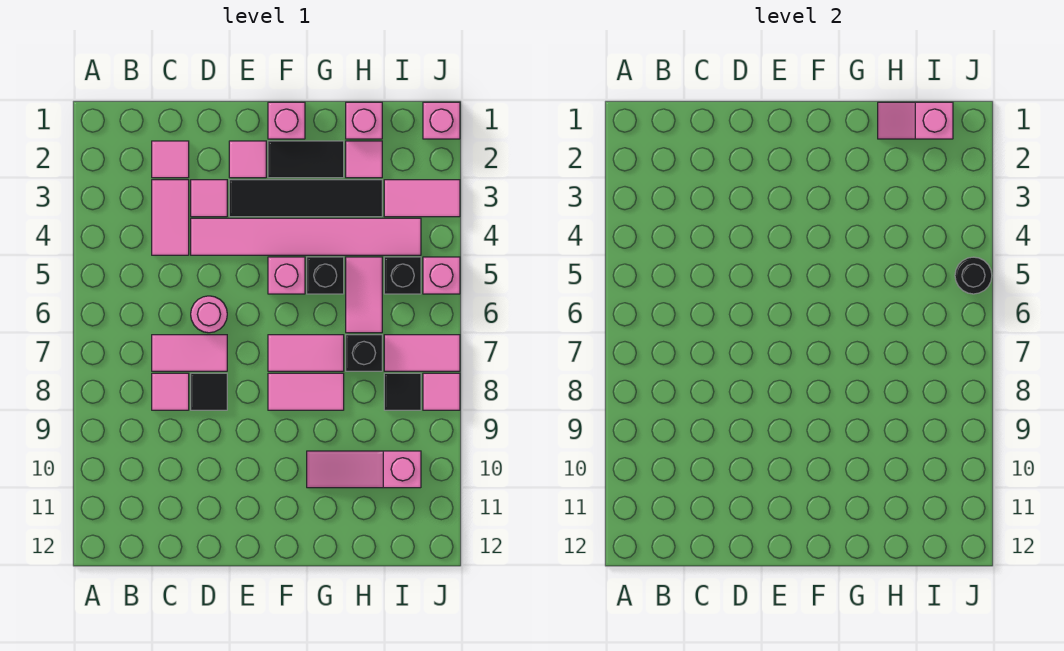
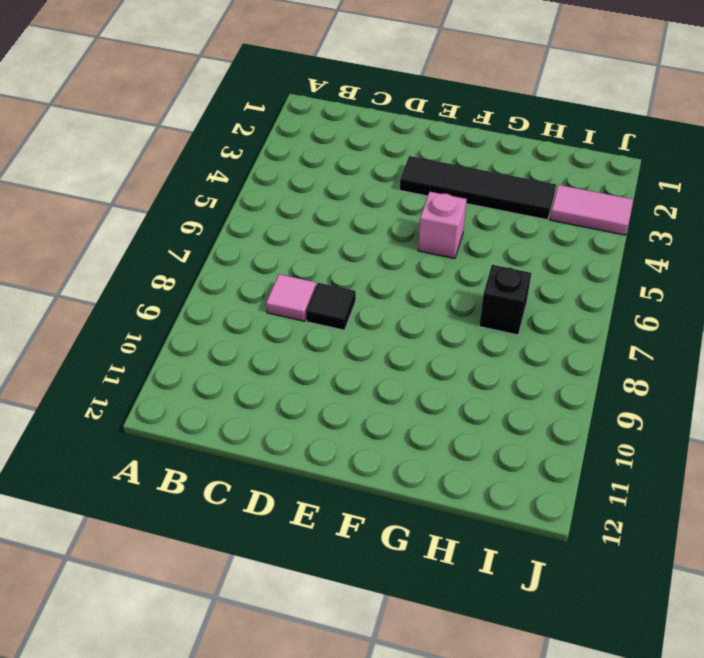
none -> pink 1x1 tile [152,141,189,178]
none -> pink 1x2 tile [152,180,189,255]
none -> pink 1x2 tile [152,335,227,371]
none -> pink 1x1 tile [191,180,227,217]

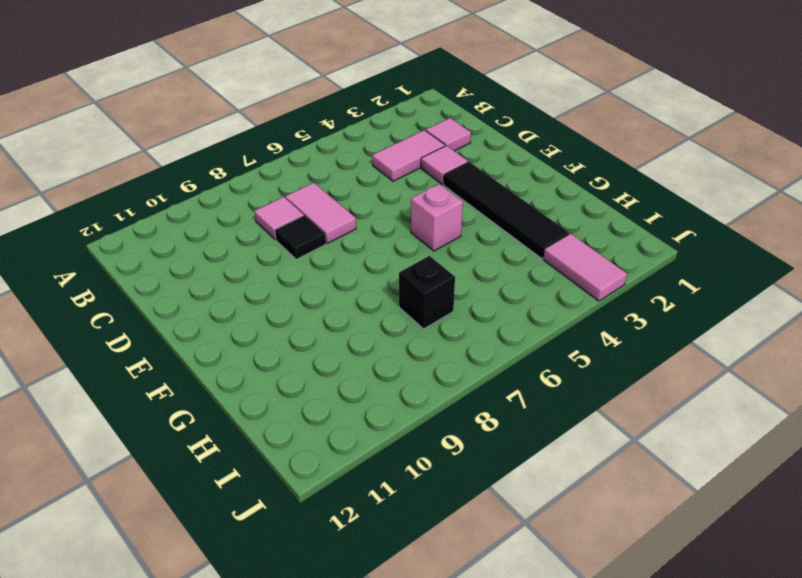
none -> pink 1x6 tile [191,218,421,255]
none -> pink 1x1 round brick [191,296,227,333]
none -> pink 1x1 tile [229,141,266,178]
none -> pink 1x1 brick [268,102,305,139]

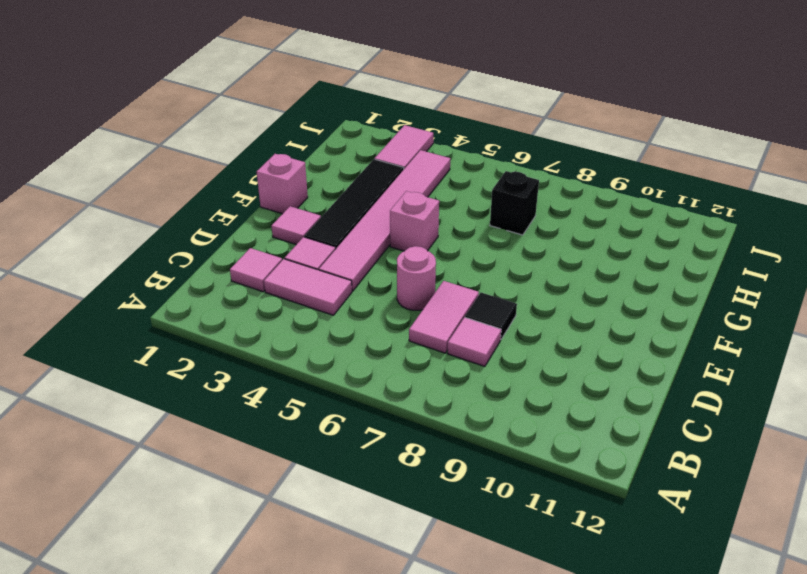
none -> black 1x2 tile [268,141,344,178]
none -> pink 1x2 tile [268,335,344,371]
none -> pink 1x2 tile [268,373,344,410]
none -> black 1x1 brick [307,257,344,294]

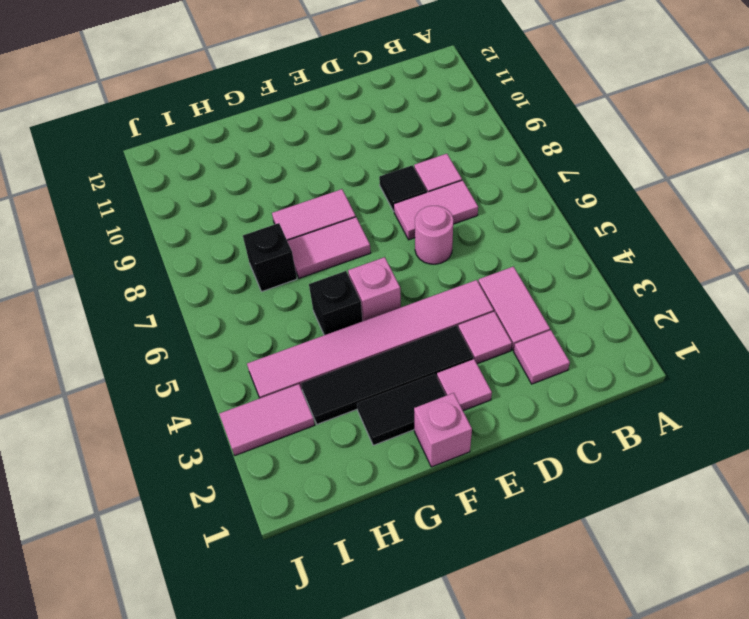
none -> pink 1x3 slope [307,451,421,488]
none -> pink 1x1 brick [346,102,382,139]
none -> pink 1x1 tile [346,141,382,178]
none -> pink 1x2 tile [346,257,382,333]

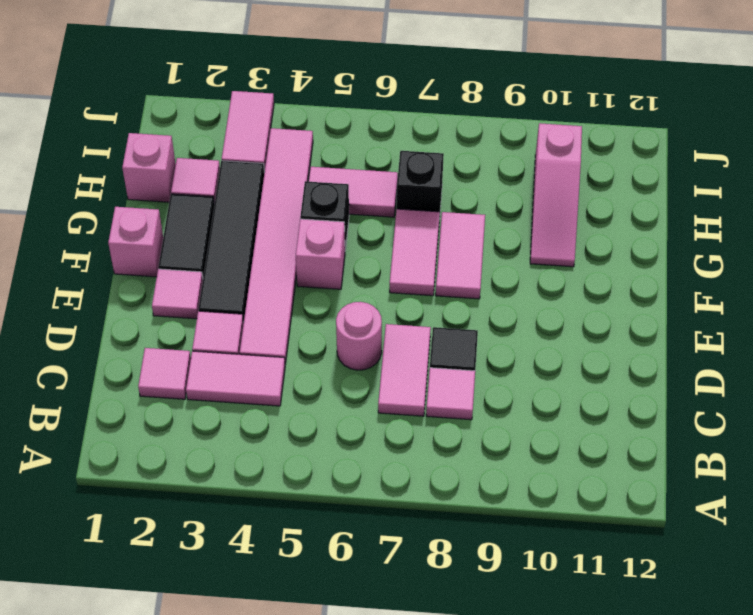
none -> black 1x1 brick [384,257,421,294]
none -> pink 1x2 tile [384,335,460,371]
none -> black 1x1 tile [384,373,421,410]
none -> pink 1x1 brick [423,102,460,139]

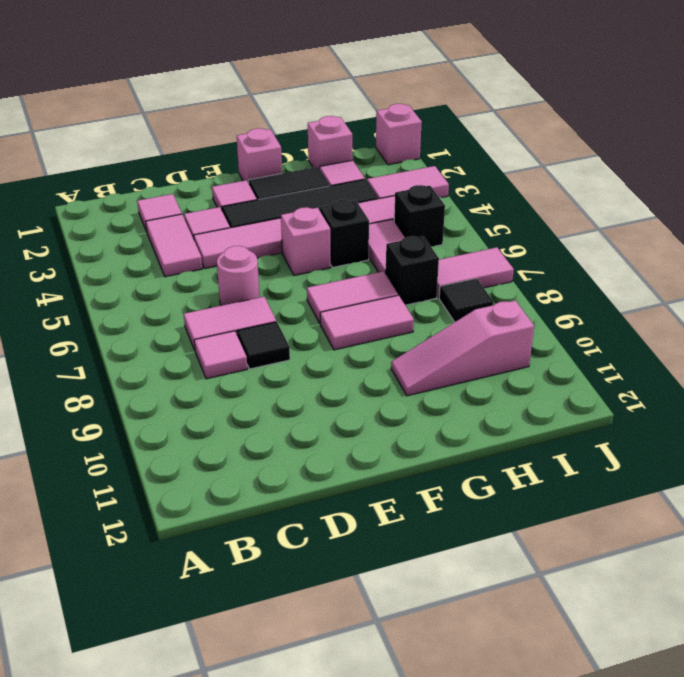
none -> pink 1x1 brick [423,257,460,294]
none -> pink 1x1 tile [423,373,460,410]
none -> pink 1x2 slope [878,102,953,139]
none -> black 1x1 round brick [955,257,992,294]

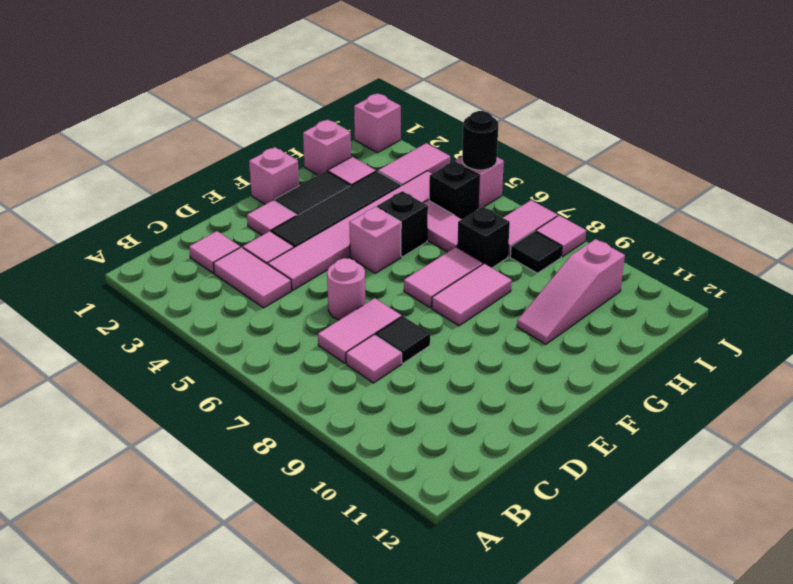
none -> pink 1x2 slope [878,102,953,139]

